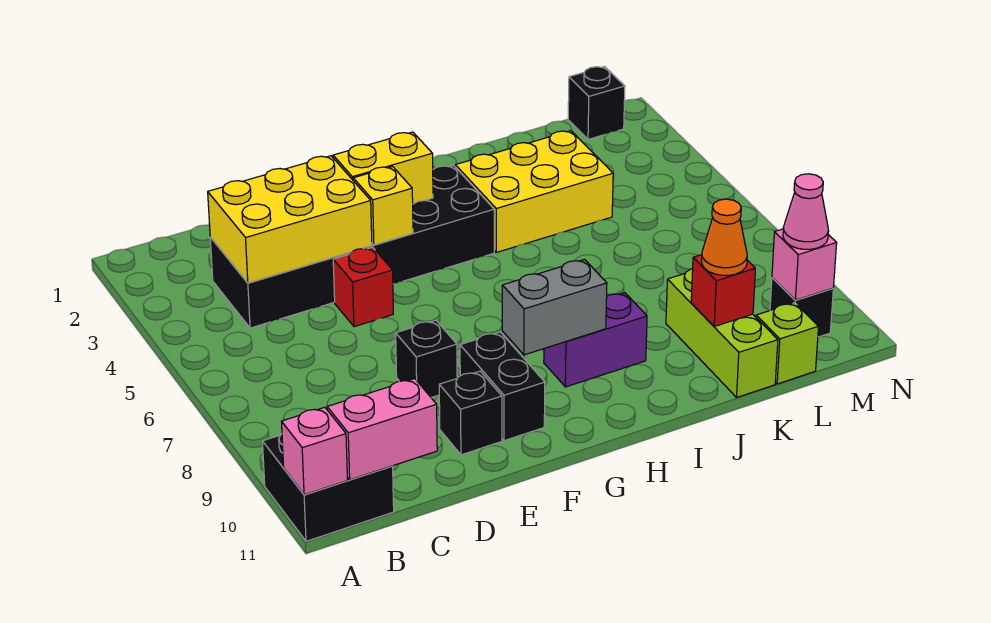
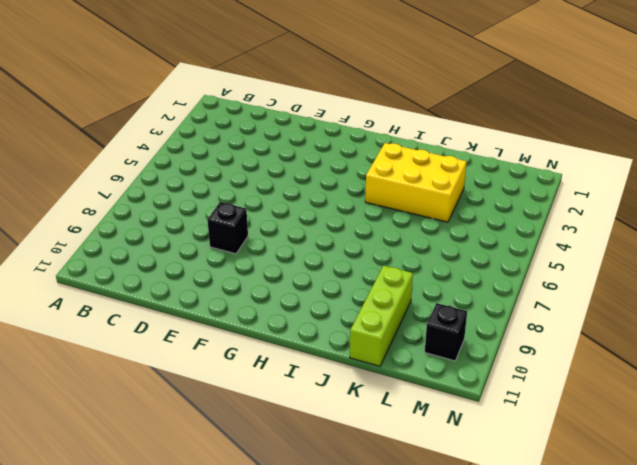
none -> black 2x2 brick [263,434,394,541]
none -> black 2x6 brick [210,165,494,328]
none -> red 1x1 brick [333,247,393,327]

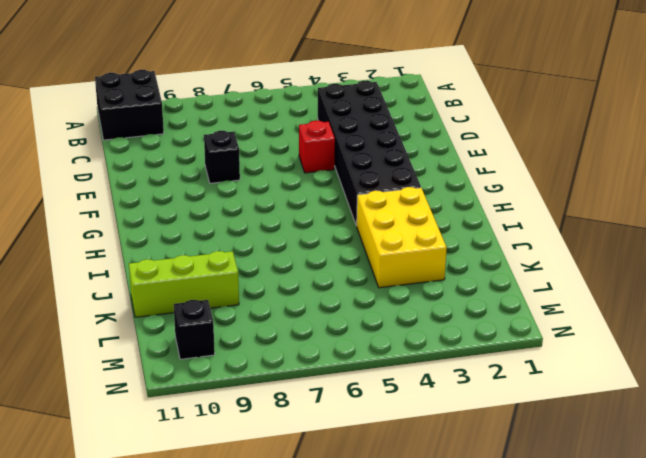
none -> black 1x1 brick [439,371,502,455]
none -> black 1x2 brick [460,332,545,441]
none -> purple 1x2 brick [544,293,647,387]

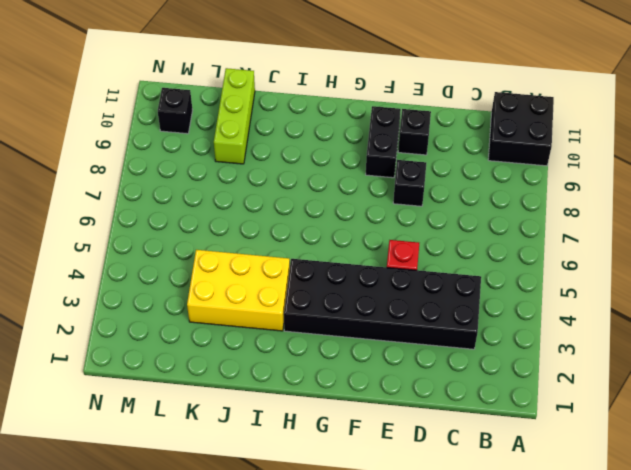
none -> purple 1x2 brick [544,293,647,387]
none -> lime 1x1 brick [756,303,819,384]
none -> black 1x1 brick [568,67,625,139]

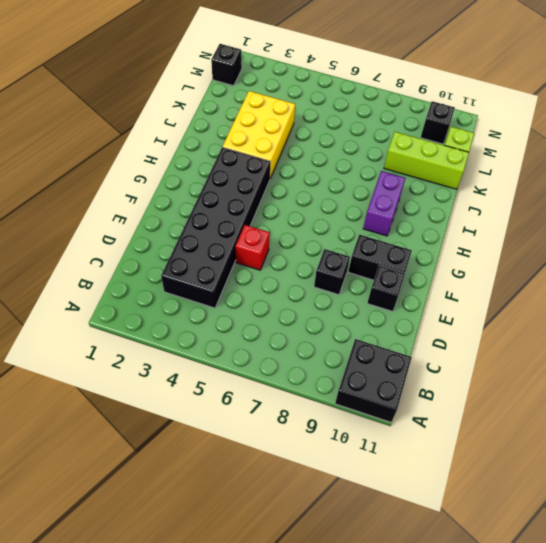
none -> pink 1x1 brick [282,407,347,495]
none -> pink 1x2 brick [327,379,437,480]
none -> yellow 2x3 brick [208,156,372,283]

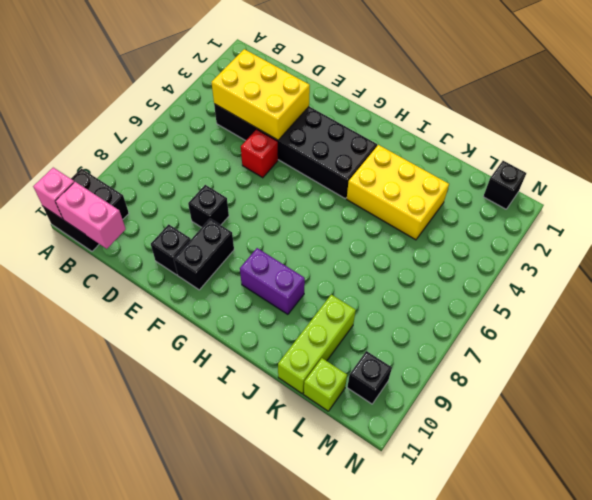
none -> yellow 1x2 brick [333,132,433,204]
none -> yellow 1x1 brick [353,166,413,245]
none -> grey 1x2 brick [502,260,607,355]

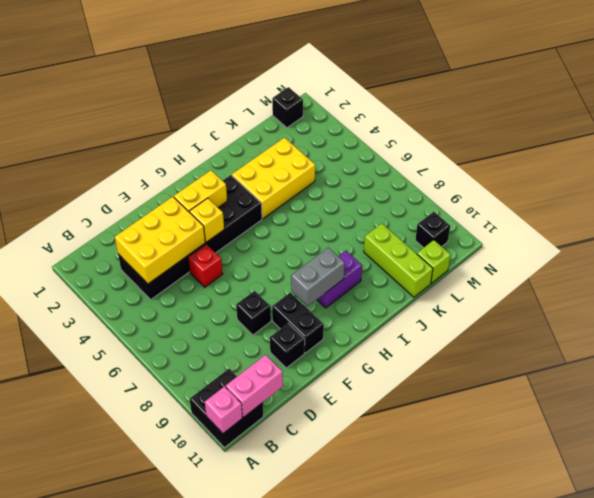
none -> red 1x1 brick [691,255,755,326]
none -> pink 1x1 brick [772,229,837,300]
none -> orange 1x1 cone [702,199,747,275]

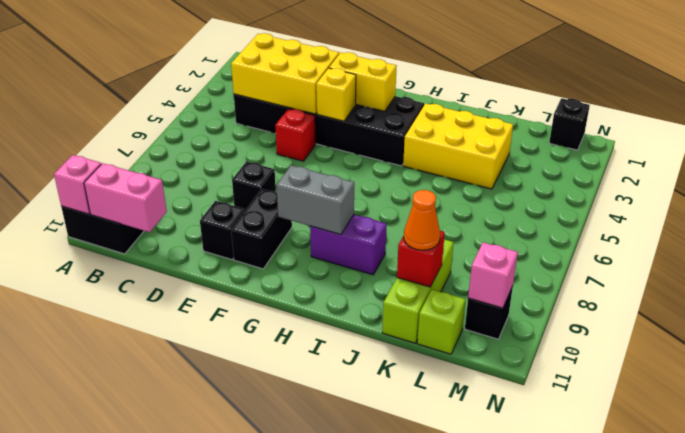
none -> pink 1x1 cone [783,174,829,249]

